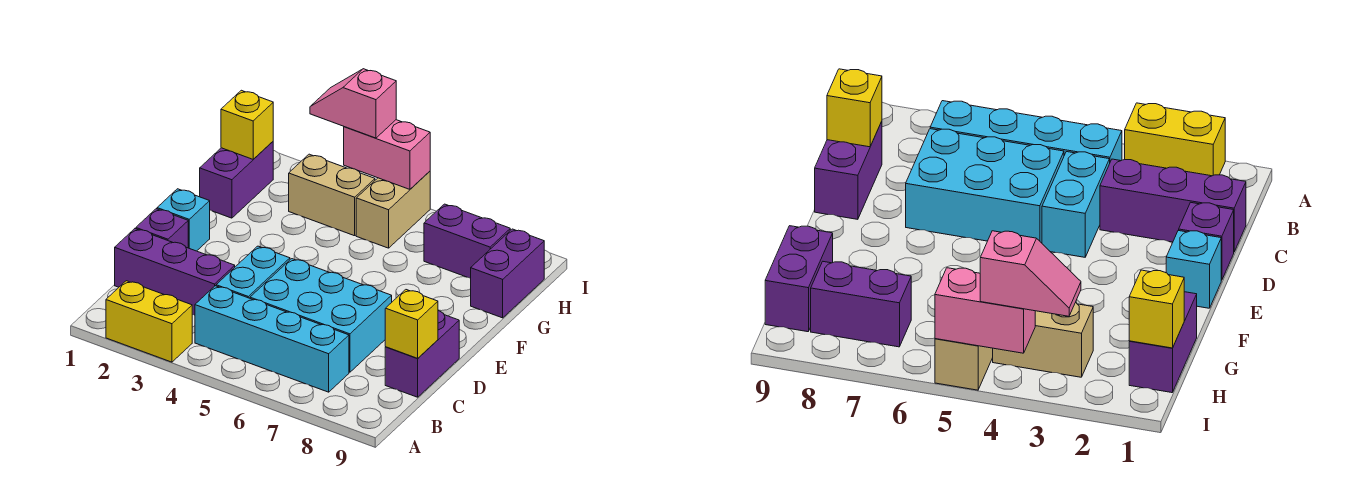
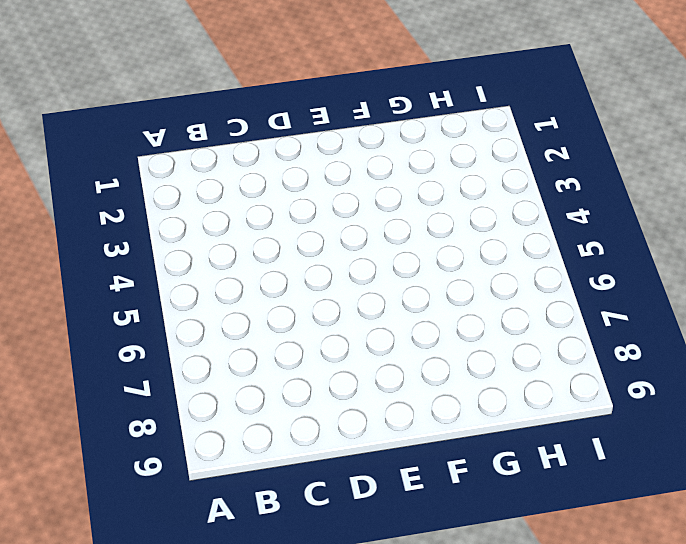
none -> yellow 1x2 brick [106,281,192,362]
none -> cyan 1x4 brick [195,286,349,392]
none -> purple 1x3 brick [115,229,235,315]

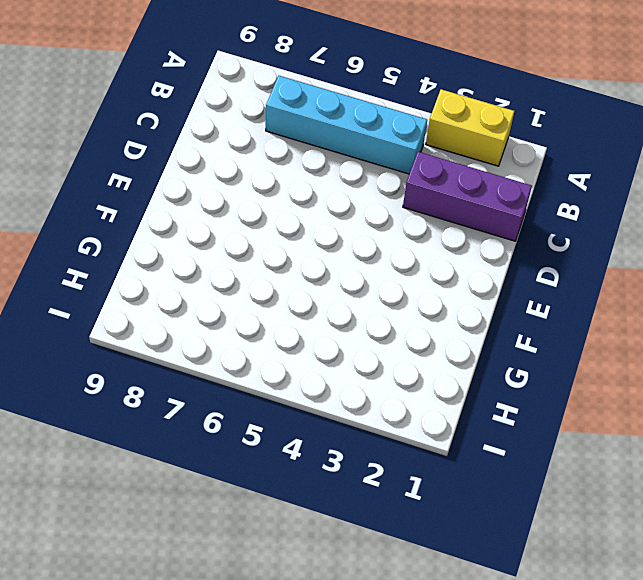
none -> cyan 1x2 brick [216,246,290,298]
none -> cyan 2x3 brick [250,259,392,372]
none -> purple 1x2 brick [385,311,459,397]

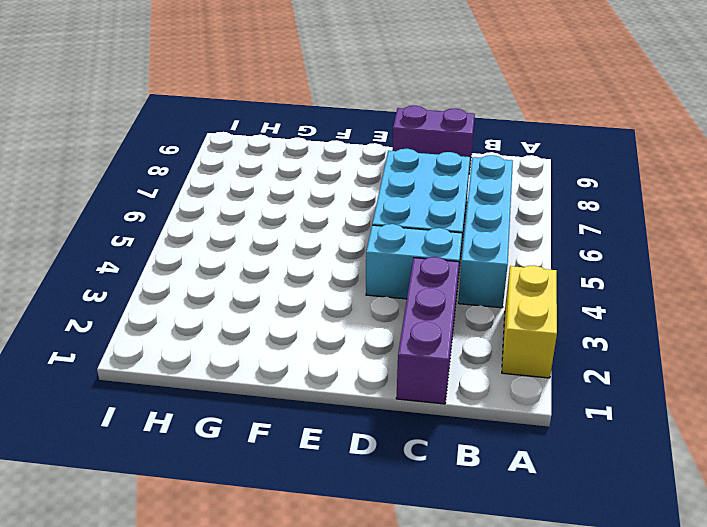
none -> purple 1x1 brick [136,209,188,248]
none -> cyan 1x1 brick [157,189,210,251]
none -> purple 1x2 brick [200,142,273,218]

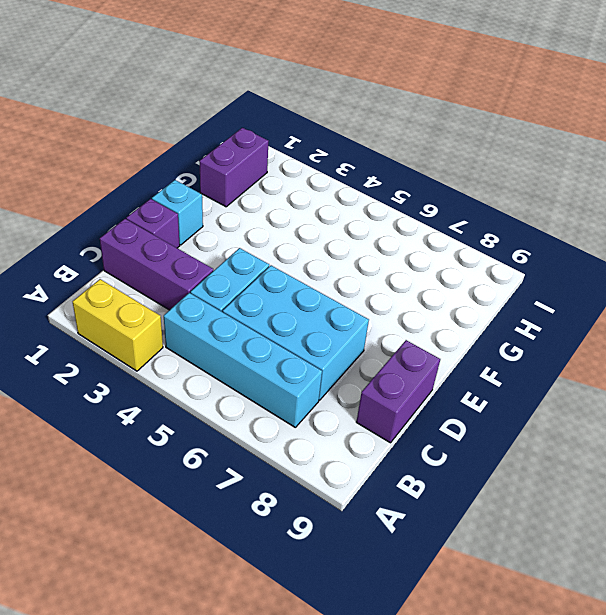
none -> purple 1x2 brick [471,229,544,318]
none -> tan 1x2 brick [289,154,375,236]
none -> tan 1x2 brick [356,171,430,248]

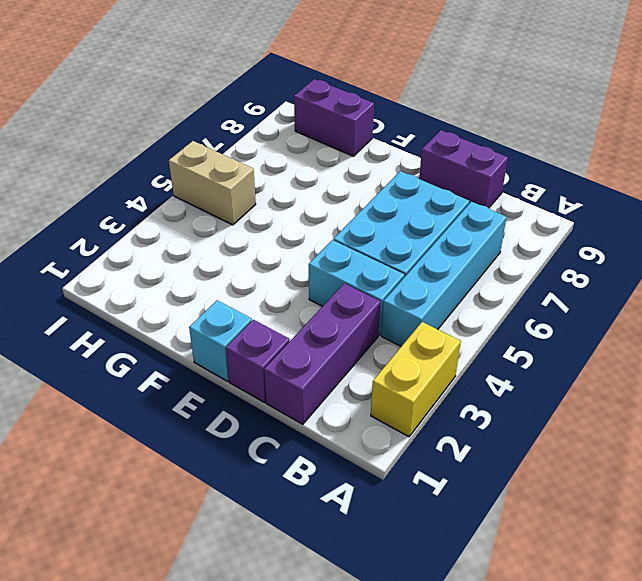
none -> purple 1x2 brick [200,142,273,218]
none -> tan 1x2 brick [289,154,375,236]
none -> purple 1x2 brick [424,204,510,278]

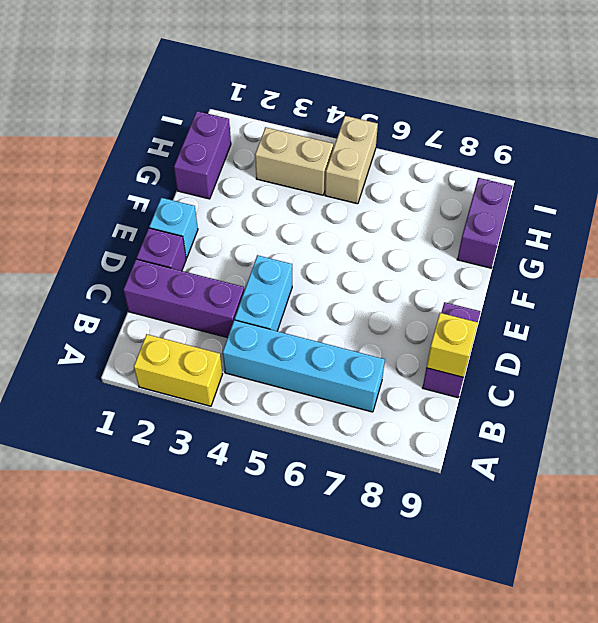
none -> cyan 2x3 brick [250,259,392,372]
none -> purple 1x2 brick [424,204,510,278]
none -> yellow 1x1 brick [221,90,273,159]

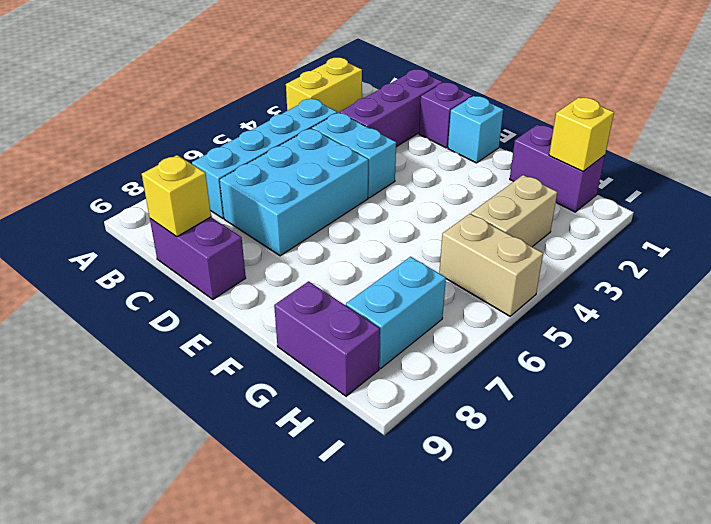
cyan 1x2 brick [346,257,446,369] -> purple 1x2 brick [424,204,510,278]
none -> pink 1x2 brick [344,120,430,189]
none -> pink 1x2 slope [310,69,396,138]

